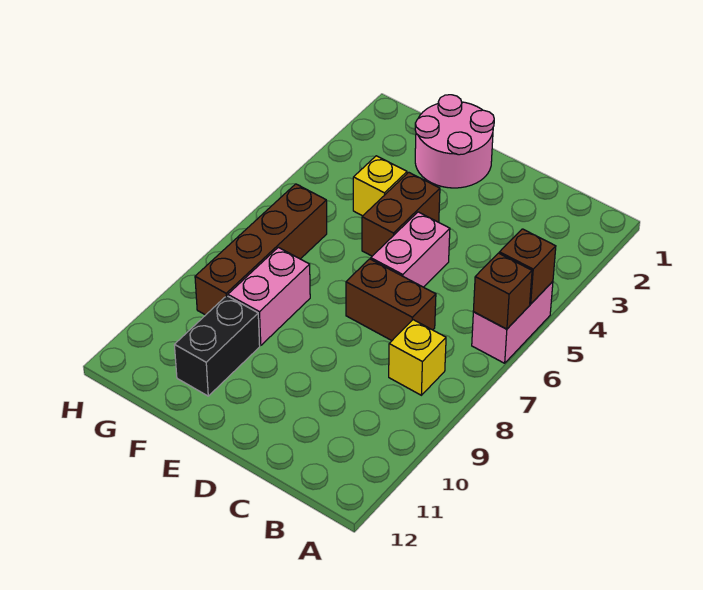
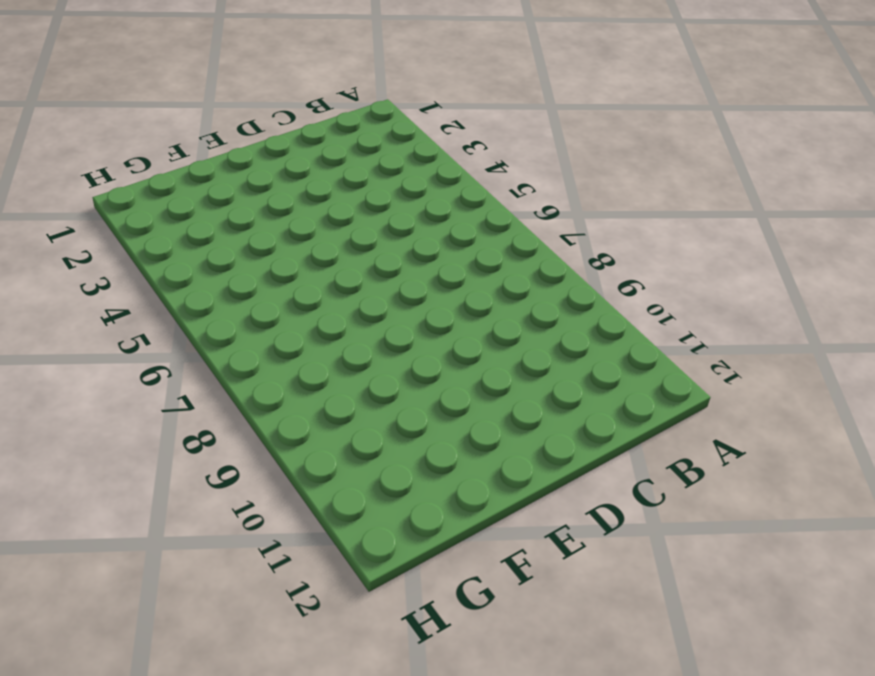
none -> pink 1x2 brick [472,281,553,363]
none -> yellow 1x1 brick [389,320,446,395]
none -> brown 1x2 brick [346,259,436,341]

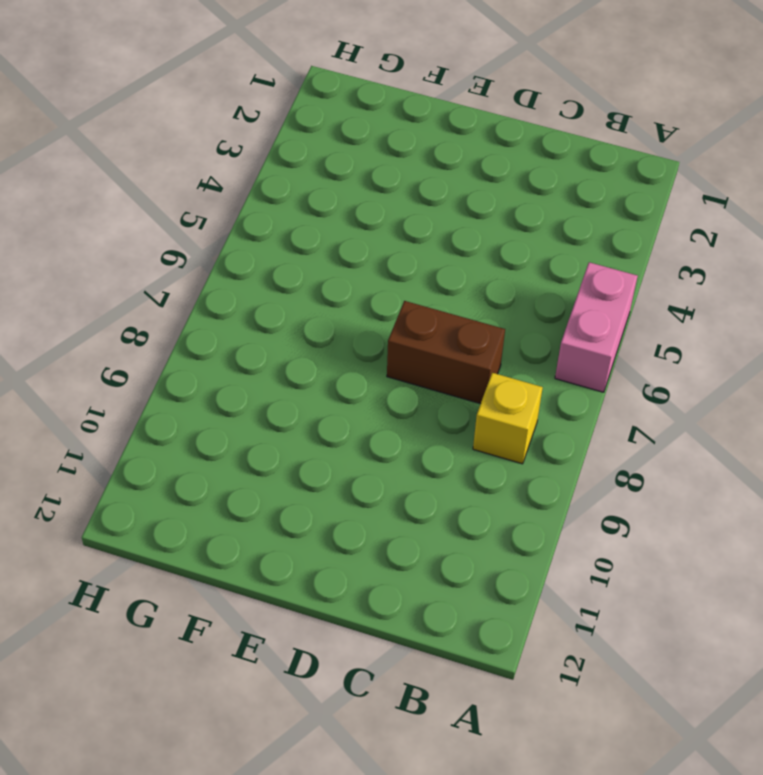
none -> pink 1x2 brick [371,212,450,287]
none -> pink 2x2 round brick [415,95,494,188]
none -> brown 1x2 brick [362,172,440,256]

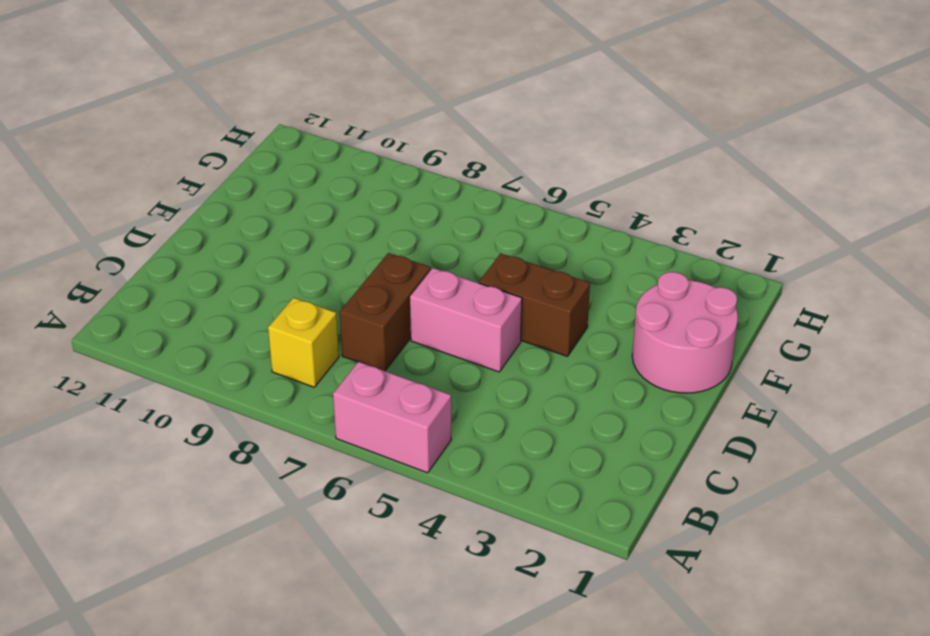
none -> yellow 1x1 brick [353,156,407,216]
none -> pink 1x2 brick [228,247,310,345]
none -> black 1x2 brick [174,296,260,396]

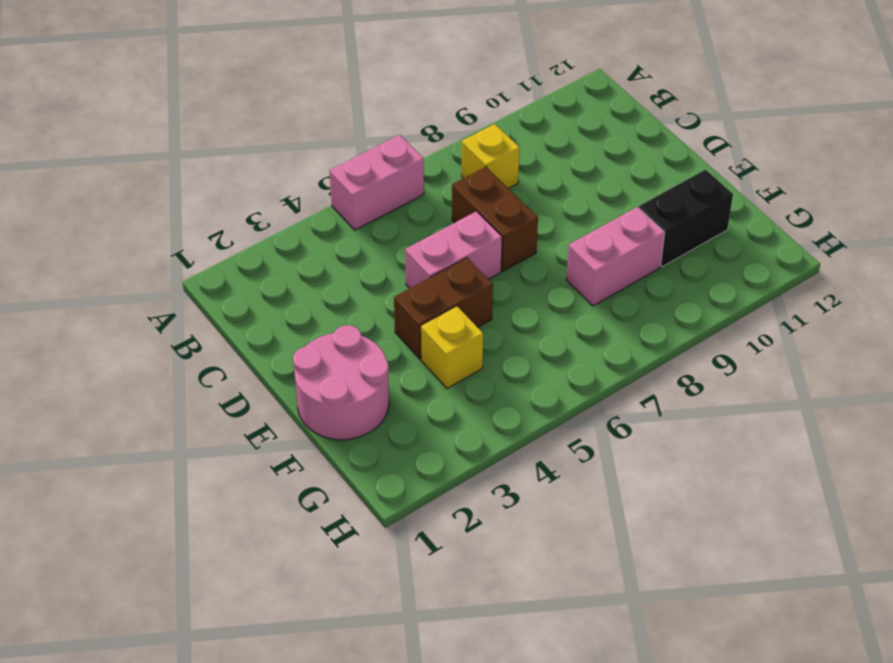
none -> brown 1x4 brick [195,184,327,315]
none -> brown 1x1 brick [499,229,556,304]
none -> brown 1x1 brick [473,253,532,329]

